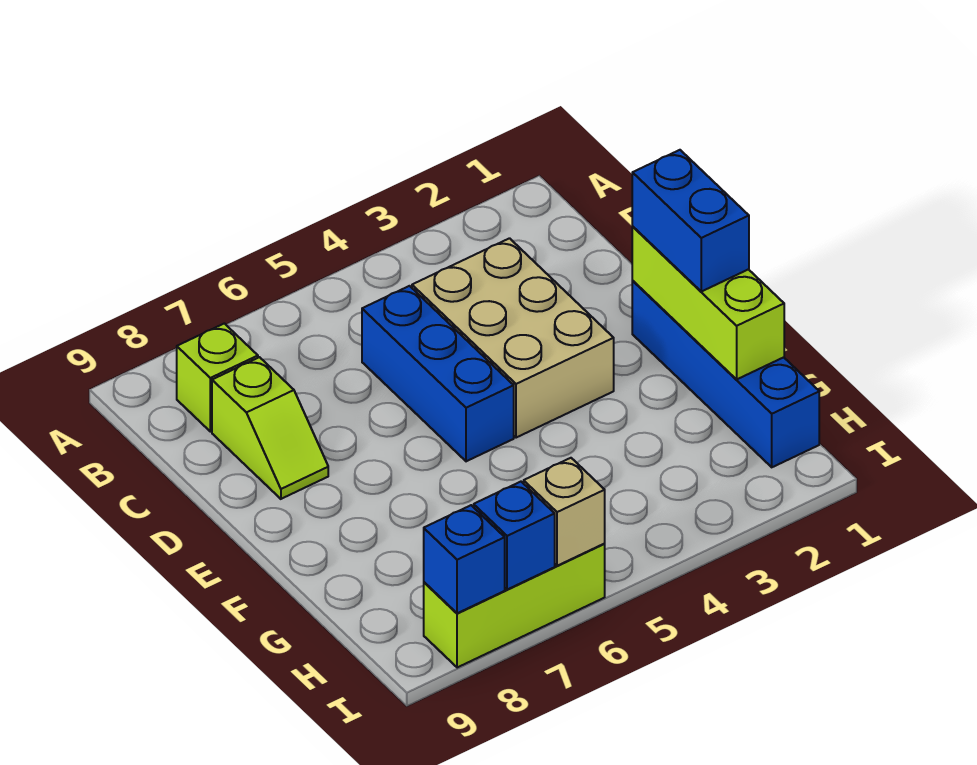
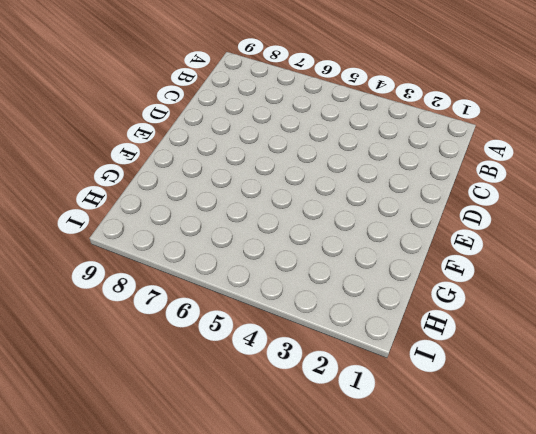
none -> lime 1x1 brick [177,323,258,432]
none -> tan 2x3 brick [412,238,614,438]

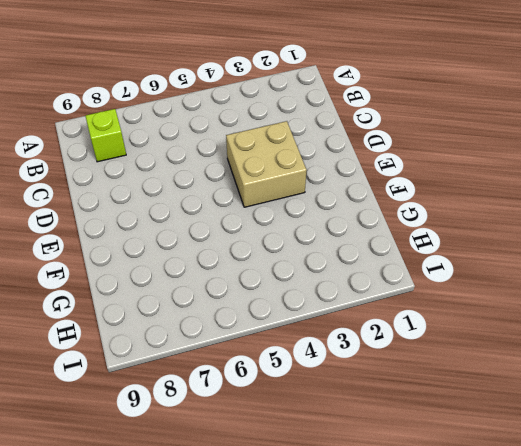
tan 2x2 brick [226,121,307,207] -> tan 2x3 brick [412,238,614,438]
none -> blue 1x3 brick [362,286,514,461]
none -> lime 1x2 slope [212,357,328,499]

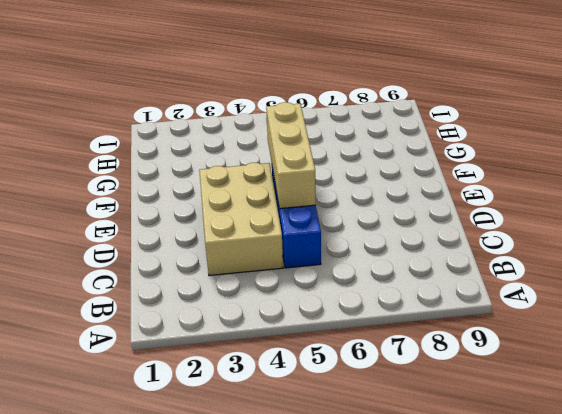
tan 1x3 brick [266,102,316,209] -> none
none -> lime 1x1 brick [177,323,258,432]
none -> lime 1x2 slope [212,357,328,499]

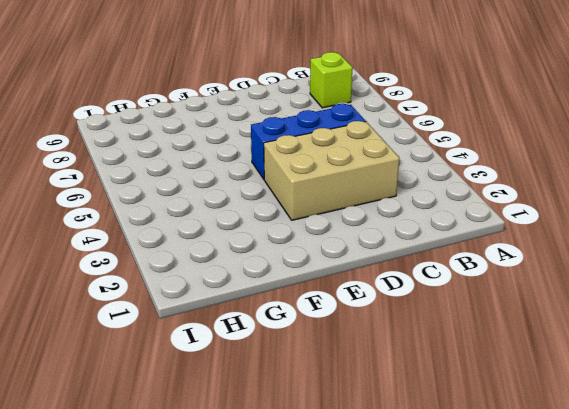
none -> lime 1x2 slope [212,357,328,499]
none -> blue 1x4 brick [632,281,819,467]

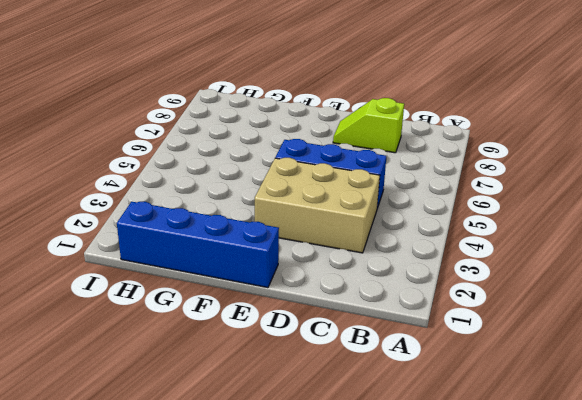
none -> lime 1x1 brick [177,323,258,432]
none -> lime 1x3 brick [424,544,605,668]

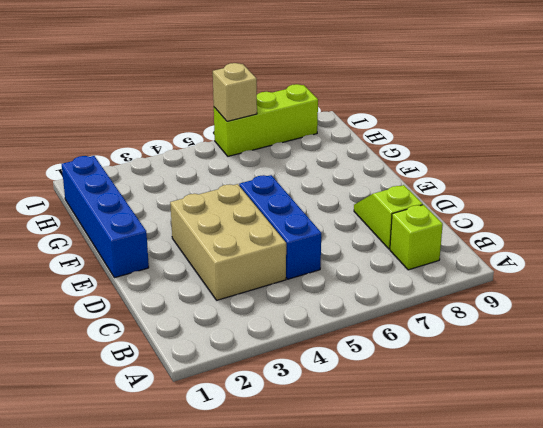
none -> lime 1x3 brick [632,227,784,379]
none -> blue 1x1 brick [474,482,555,590]

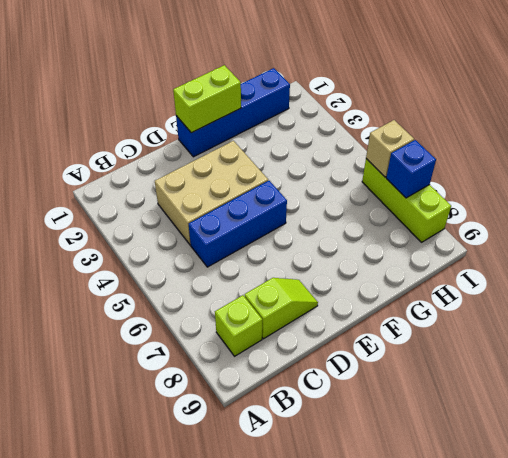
lime 1x2 brick [173,65,241,133] -> lime 1x3 brick [632,227,784,379]
none -> blue 1x1 brick [424,505,505,613]
none -> blue 1x2 brick [632,150,749,292]

